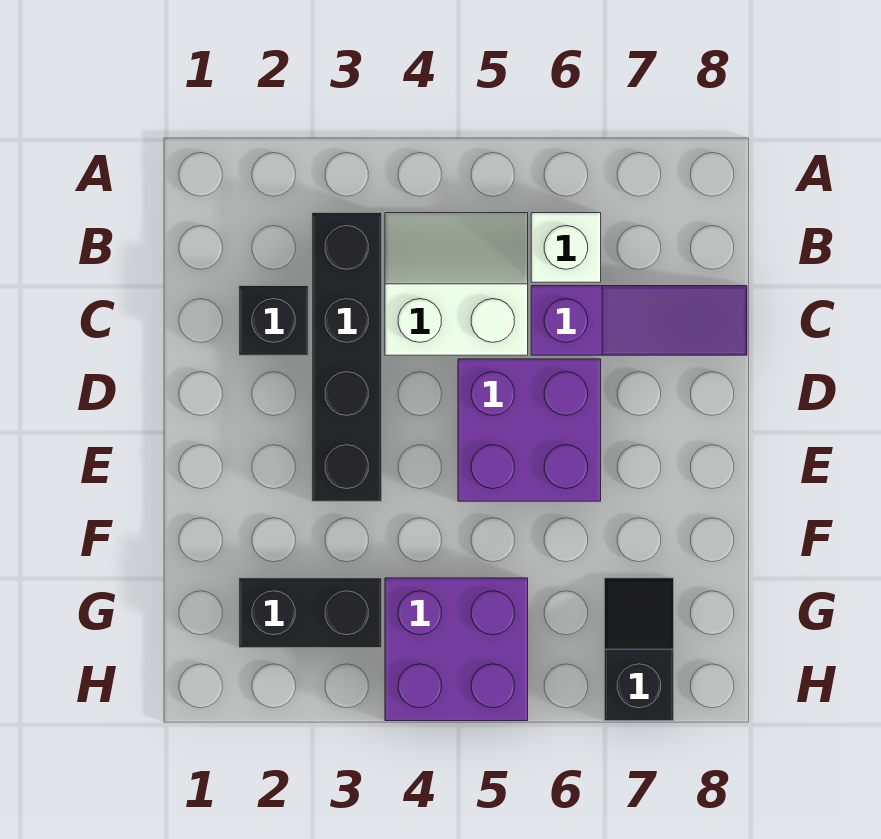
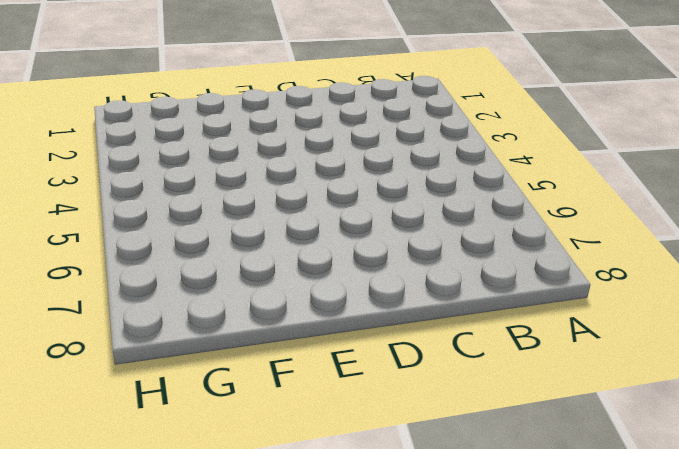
none -> black 1x4 brick [312,213,382,501]
none -> white 2x2 slope [385,213,528,355]

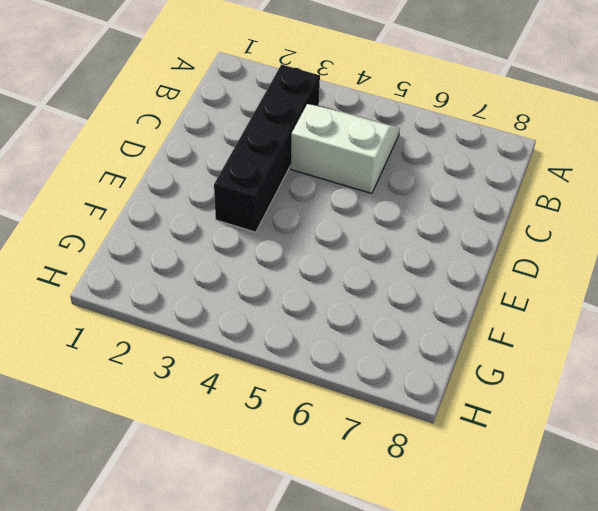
none -> white 1x1 brick [531,213,601,282]
none -> black 1x1 brick [239,286,308,355]

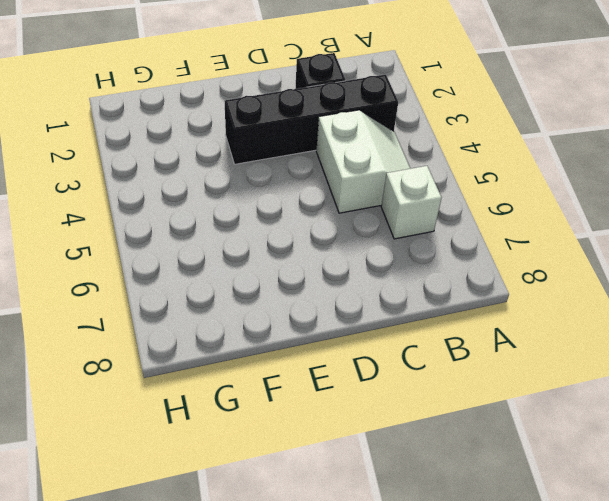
none -> purple 1x3 slope [531,286,747,355]
none -> purple 2x2 brick [458,359,601,501]

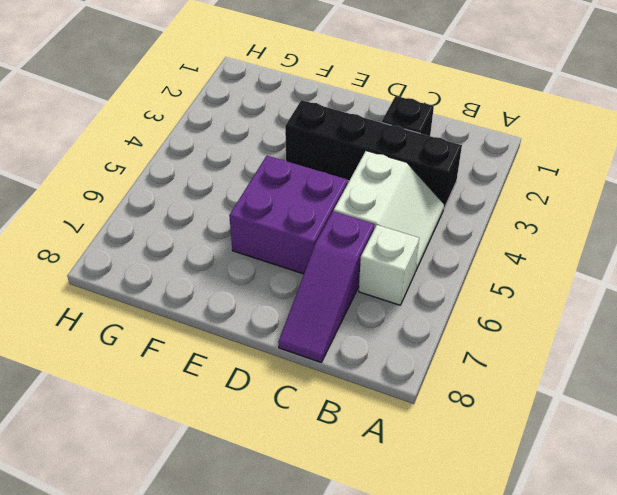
none -> black 1x2 brick [239,578,382,648]
none -> purple 2x2 brick [385,578,528,721]

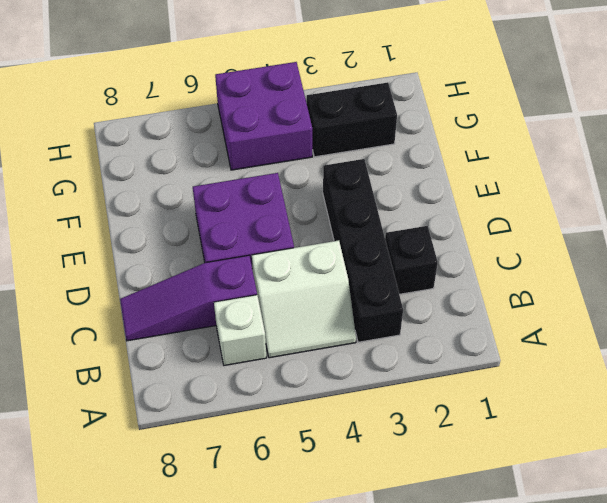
none -> black 1x2 slope [604,578,674,721]

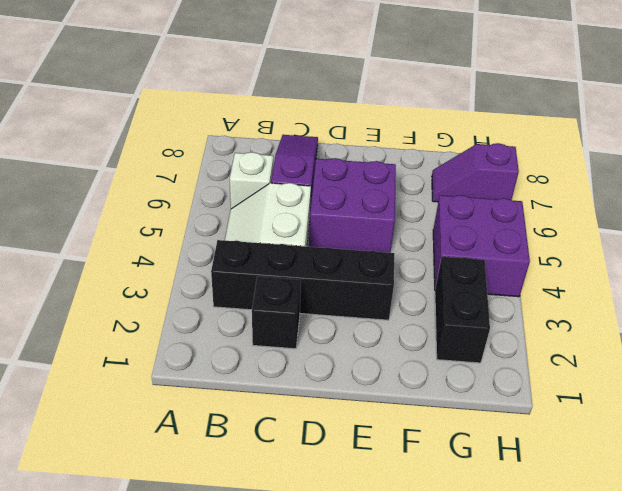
purple 1x2 slope [432,143,519,202] -> black 1x2 slope [604,578,674,721]

